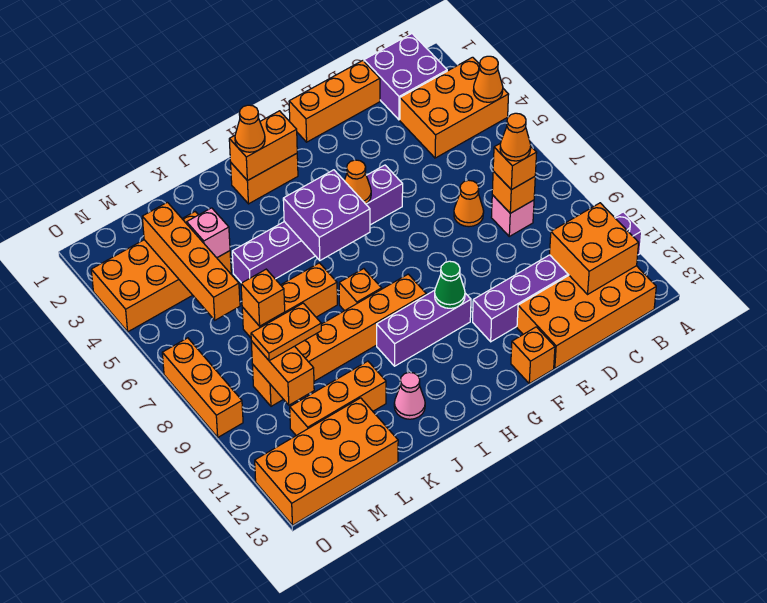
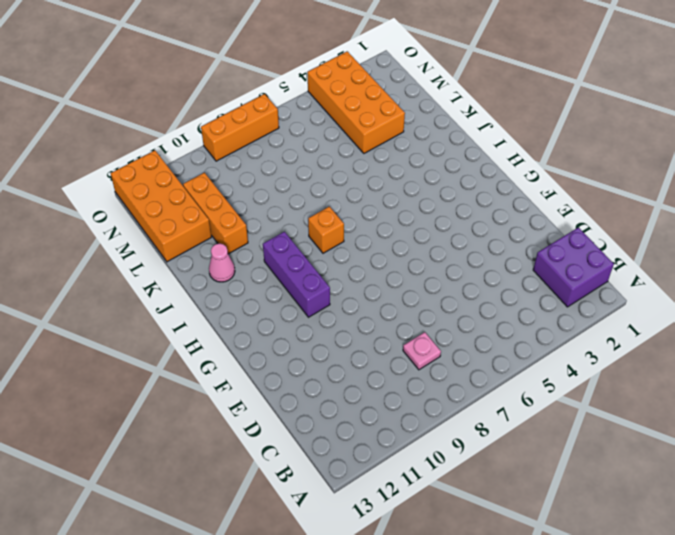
pink 1x1 plate [403,332,441,370] -> pink 1x1 brick [491,195,534,236]
none -> orange 2x3 brick [400,57,509,158]
none -> purple 1x6 brick [473,212,642,342]
none -> orange 2x4 brick [517,266,656,368]
none -> orange 1x3 brick [289,61,380,142]

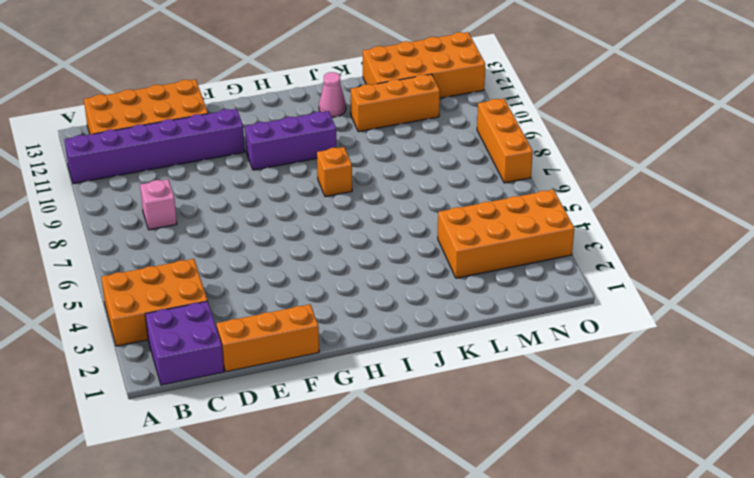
none -> orange 1x1 cone [454,180,484,227]
none -> purple 1x6 brick [232,165,403,283]
none -> orange 1x1 brick [511,327,555,384]
none -> orange 1x2 brick [231,153,298,204]

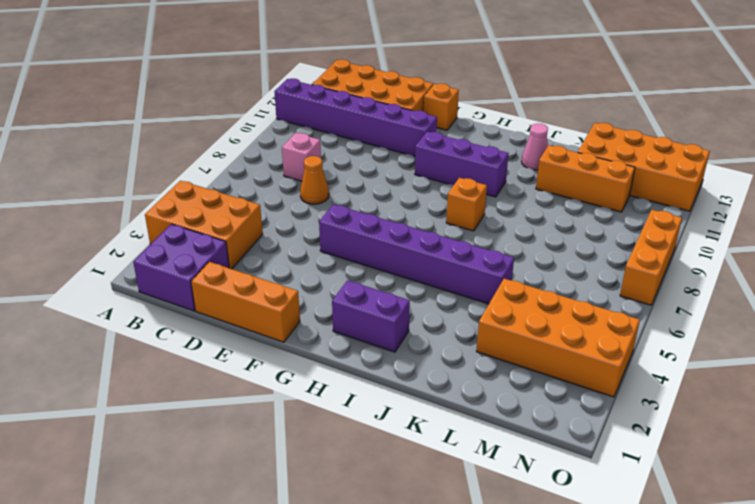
purple 1x2 brick [332,280,410,352] -> orange 1x2 brick [231,153,298,204]
none -> orange 1x6 brick [252,274,426,406]
none -> orange 1x3 brick [242,263,337,338]
none -> orange 1x1 cone [473,56,503,102]
none -> orange 2x2 brick [550,203,639,294]

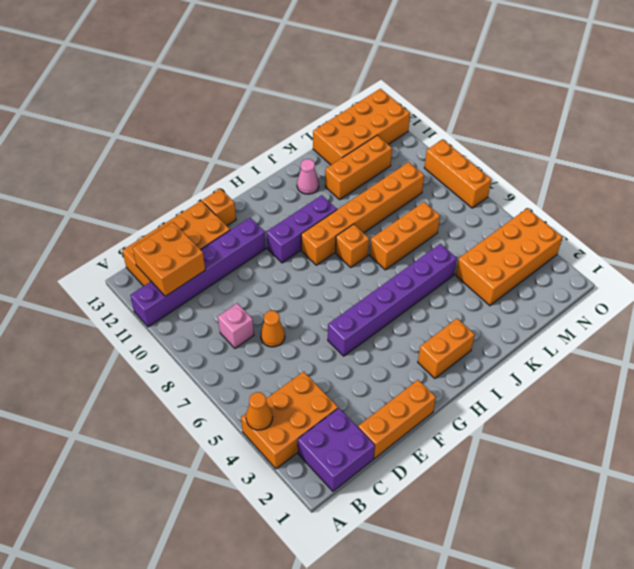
none -> orange 1x1 brick [492,171,535,213]
none -> orange 1x1 cone [344,160,371,204]
none -> green 1x1 cone [435,261,465,308]
none -> orange 1x2 brick [229,111,297,181]

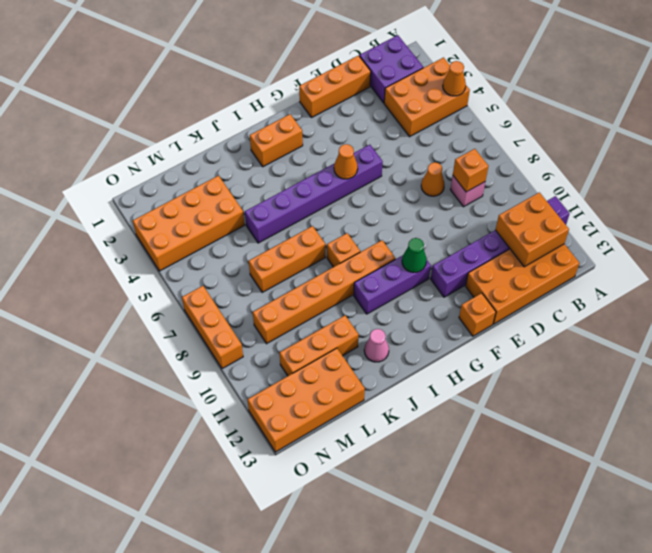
none -> orange 1x2 brick [229,111,297,181]
none -> purple 2x2 brick [283,170,370,260]
none -> pink 1x1 brick [187,208,230,258]
none -> orange 1x1 brick [241,269,285,326]

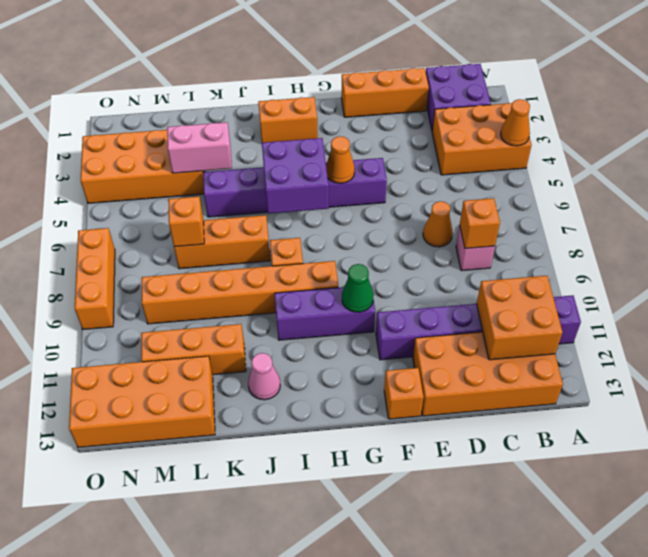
pink 1x2 brick [167,122,232,173] -> pink 1x1 brick [187,208,230,258]
none -> orange 1x2 brick [229,111,297,181]
none -> orange 1x4 brick [142,202,240,320]
none -> orange 1x2 brick [251,341,314,405]
none -> orange 1x1 brick [493,143,537,190]

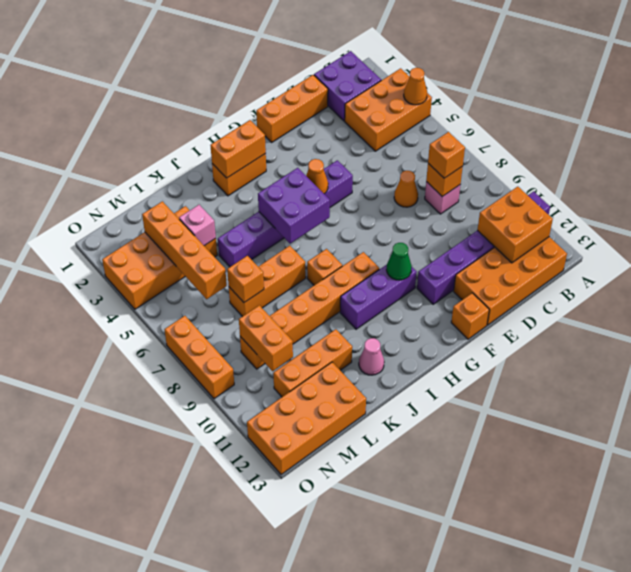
none -> orange 1x1 cone [235,105,265,152]
none -> orange 1x2 plate [251,303,321,361]
none -> orange 1x1 cone [500,113,531,161]

